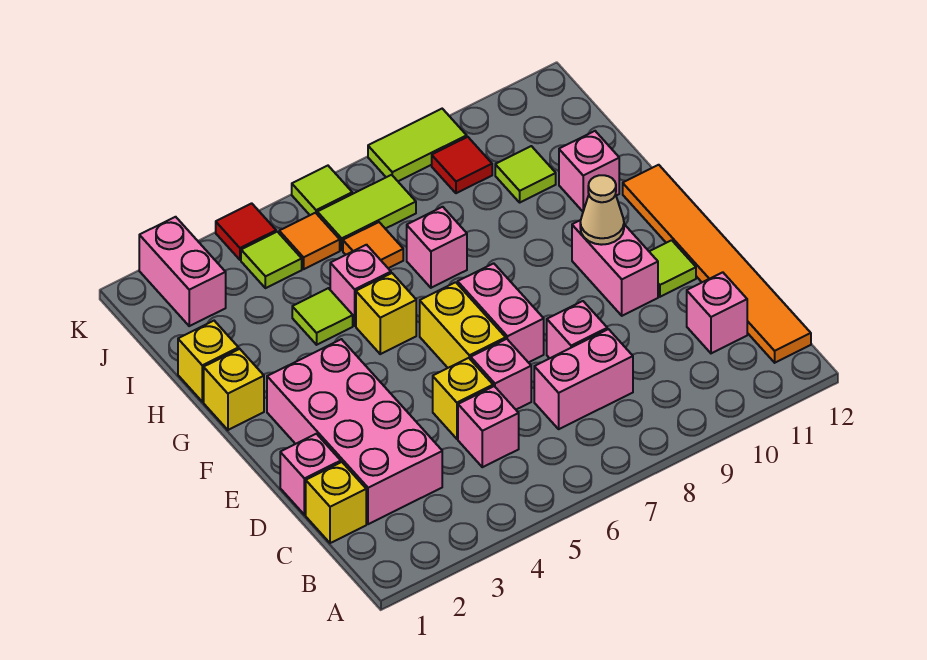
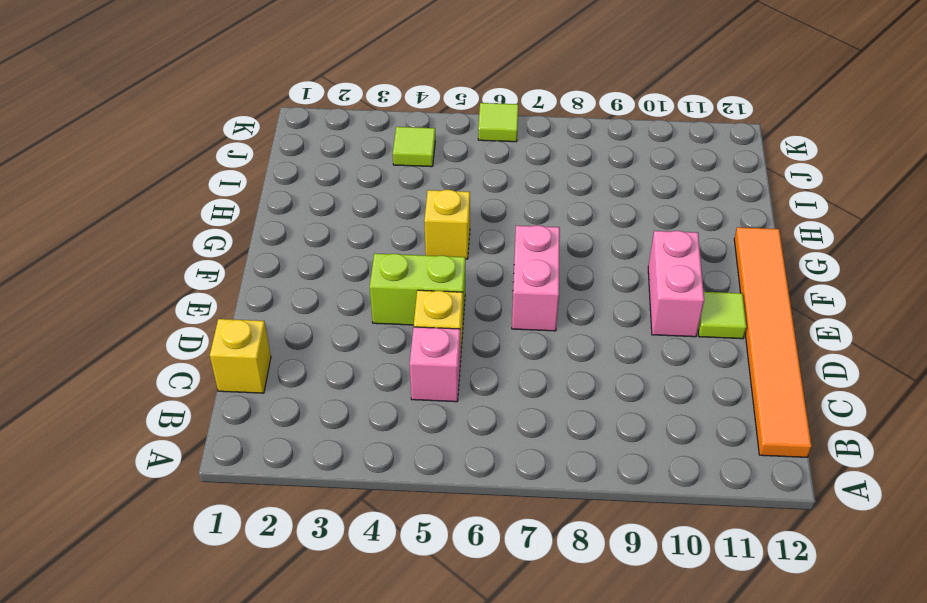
lime 1x2 brick [370,253,465,325] -> none
none -> pink 2x4 brick [267,339,442,524]
none -> pink 1x2 brick [534,329,633,429]
none -> pink 1x1 brick [687,272,747,353]
none -> pink 1x1 brick [280,434,341,515]

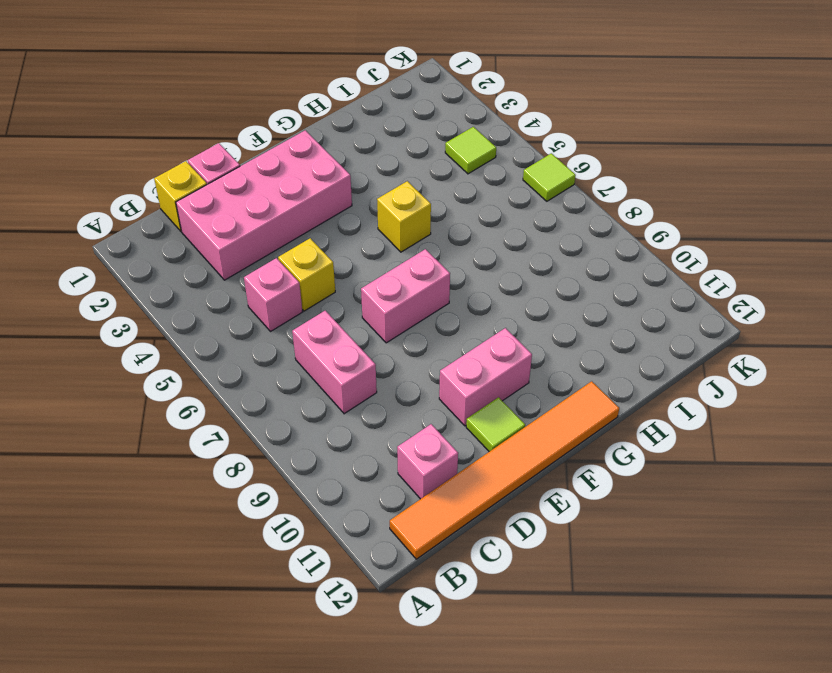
none -> pink 1x1 brick [471,339,531,409]
none -> pink 1x1 brick [547,301,607,358]
none -> yellow 1x2 brick [420,282,506,368]
none -> yellow 1x1 brick [204,349,264,430]

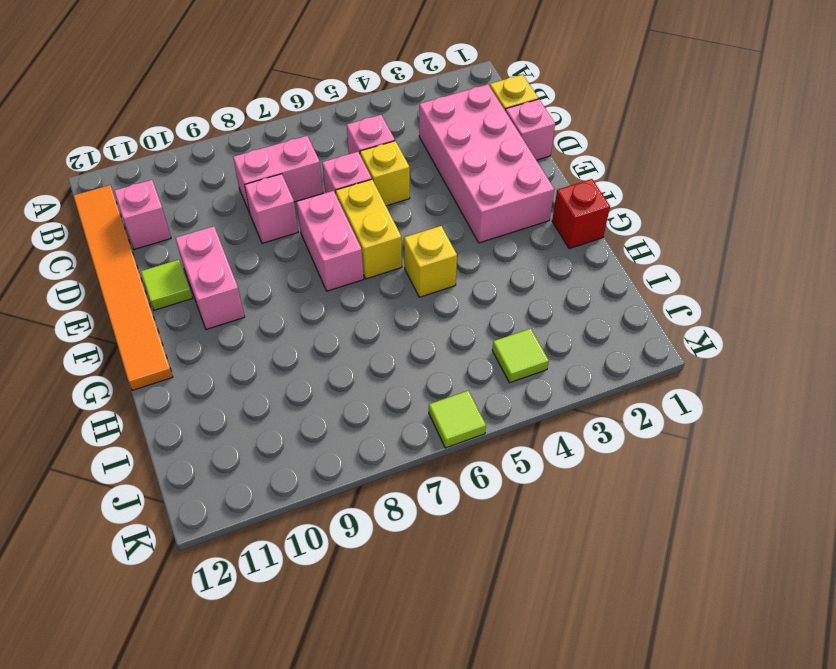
red 1x1 brick [552,179,610,249] -> yellow 1x1 brick [204,349,264,430]
none -> yellow 1x1 brick [178,321,239,402]
none -> lime 1x1 tile [292,288,353,345]
none -> pink 1x1 brick [330,245,391,326]
none -> pink 1x1 brick [407,207,467,288]

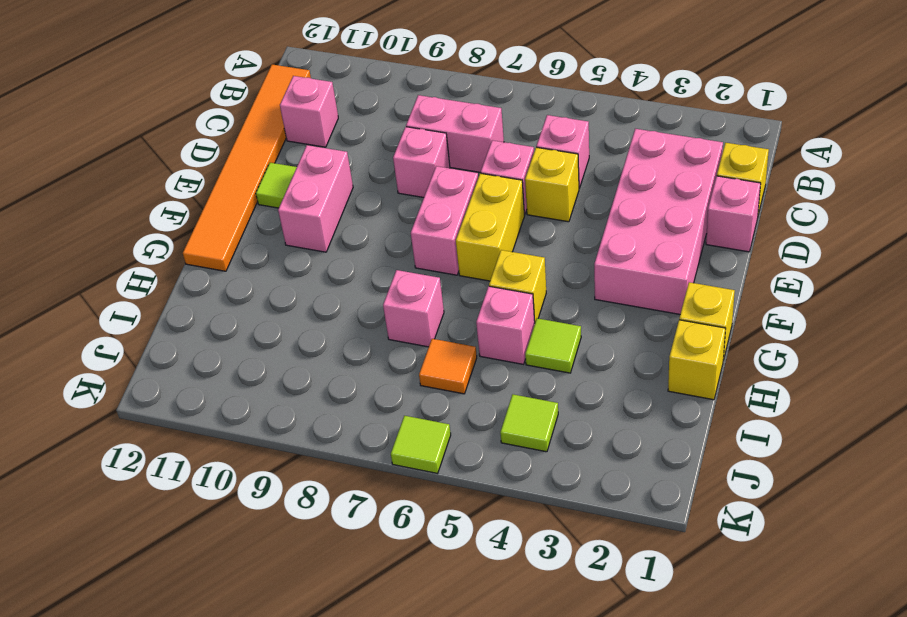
none -> pink 1x1 brick [559,131,619,211]
none -> lime 1x1 tile [495,146,556,202]
none -> pink 1x2 brick [139,217,226,326]
none -> orange 1x1 tile [279,213,340,269]

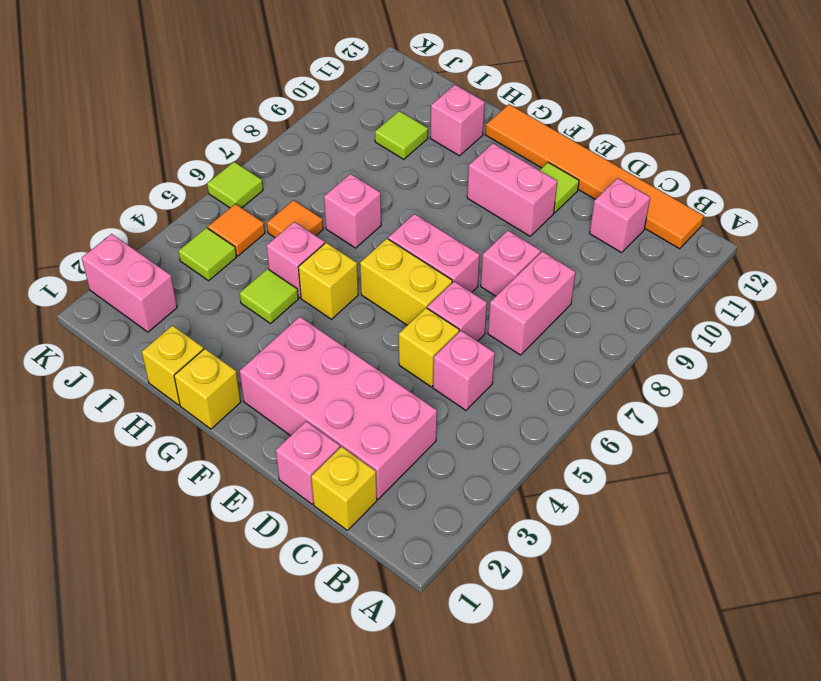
none -> lime 1x2 tile [317,175,416,250]
none -> red 1x1 tile [432,137,492,193]
none -> red 1x1 tile [216,203,276,260]
none -> lime 1x2 tile [368,109,467,181]

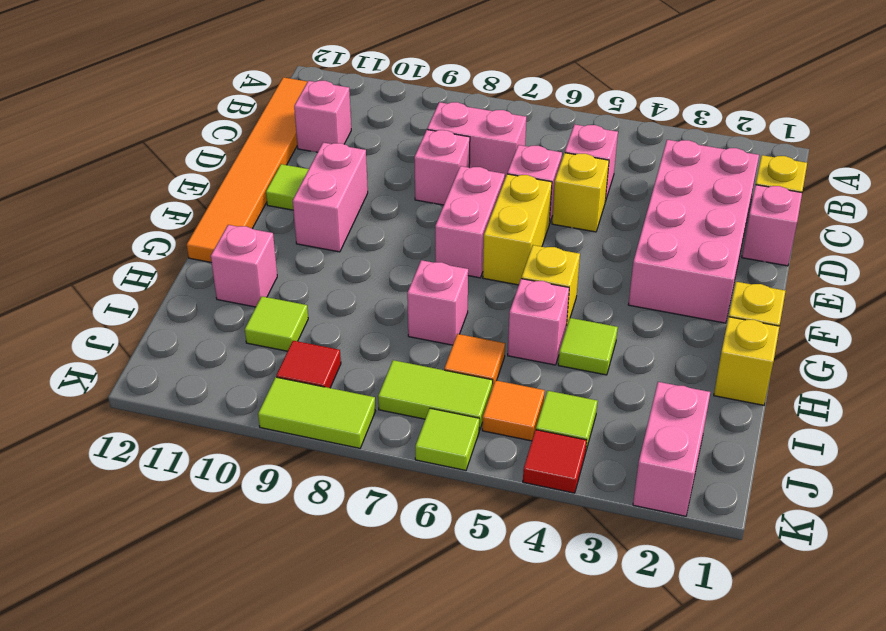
none -> tan 1x1 cone [580,175,624,245]

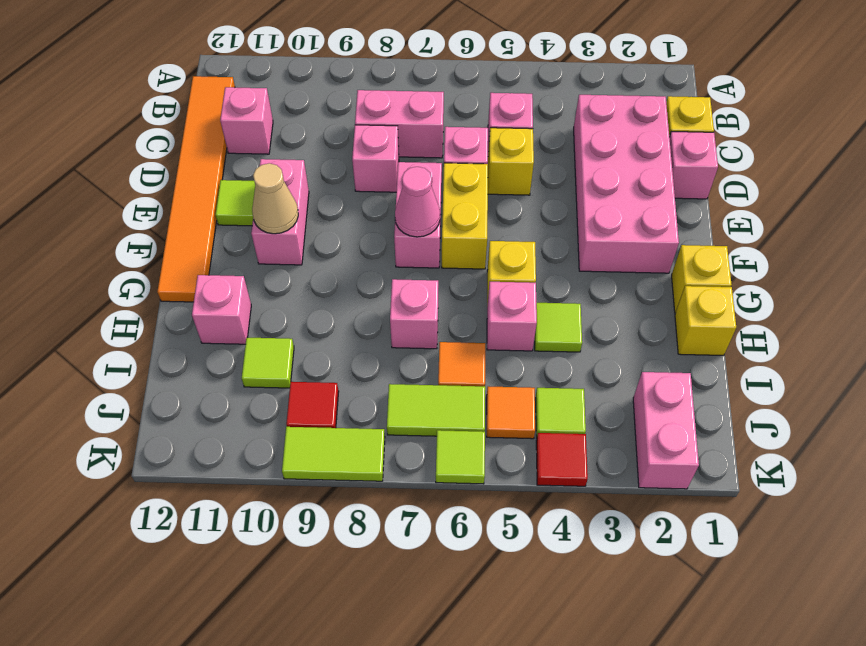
pink 1x1 cone [395,167,440,237] -> none

